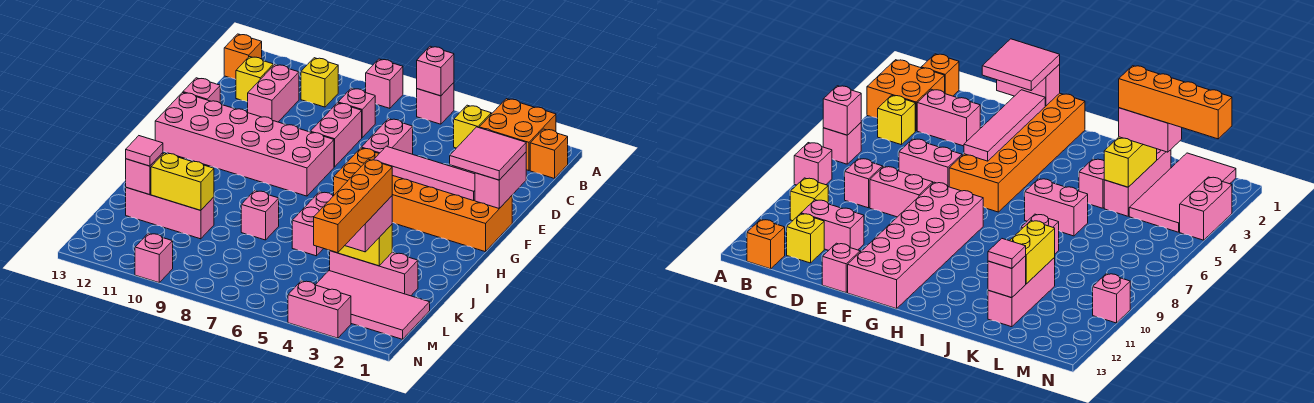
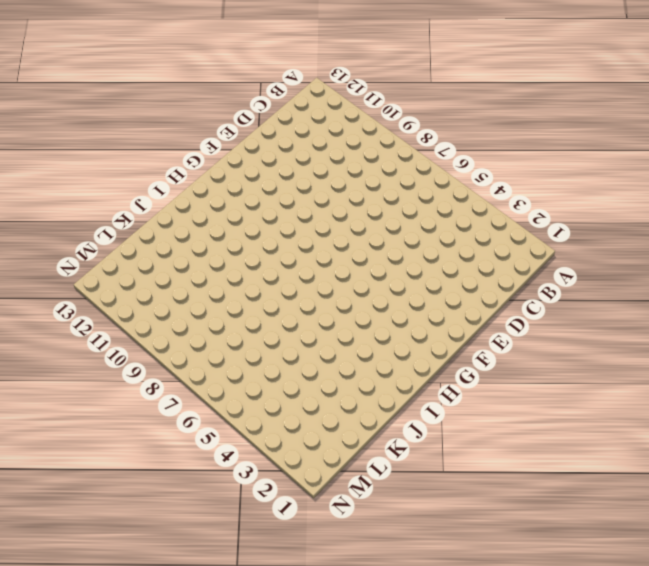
none -> orange 2x2 brick [479,99,556,171]
none -> pink 1x1 brick [417,83,454,124]
none -> pink 1x1 brick [366,59,403,108]
none -> orange 1x1 brick [530,129,568,179]

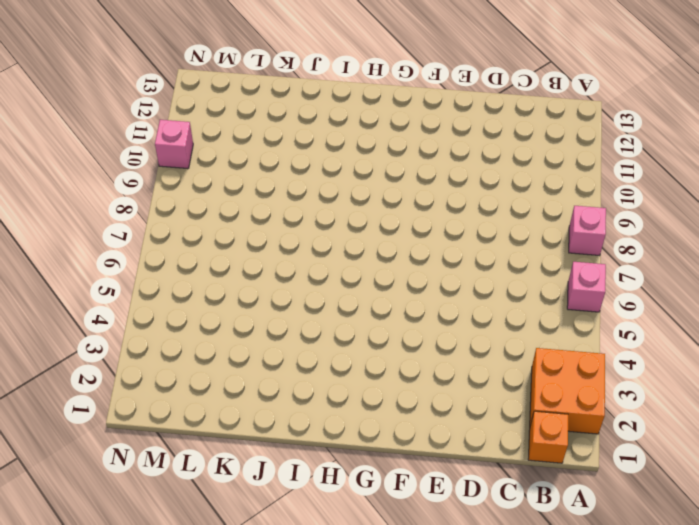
none -> yellow 1x1 brick [454,105,491,148]
none -> yellow 1x1 brick [301,58,338,107]
none -> orange 1x1 brick [224,34,262,79]
none -> pink 1x2 brick [917,89,980,146]

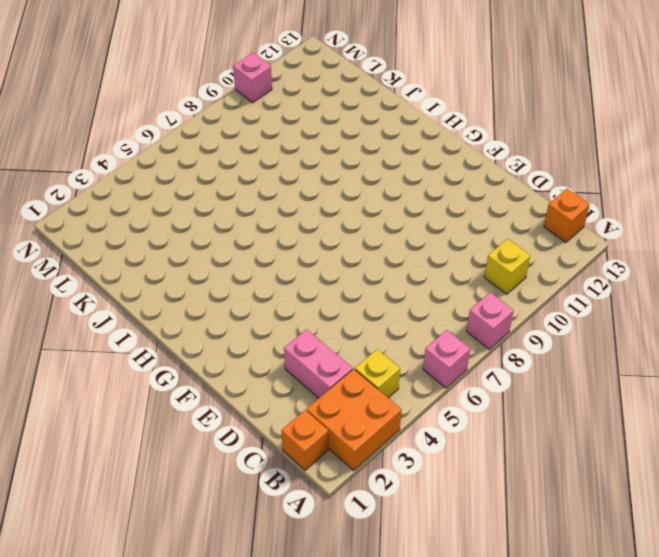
none -> pink 1x1 brick [338,88,375,137]
none -> pink 1x2 brick [248,64,299,122]
none -> yellow 1x1 brick [236,57,273,102]
none -> pink 1x2 brick [361,119,413,154]

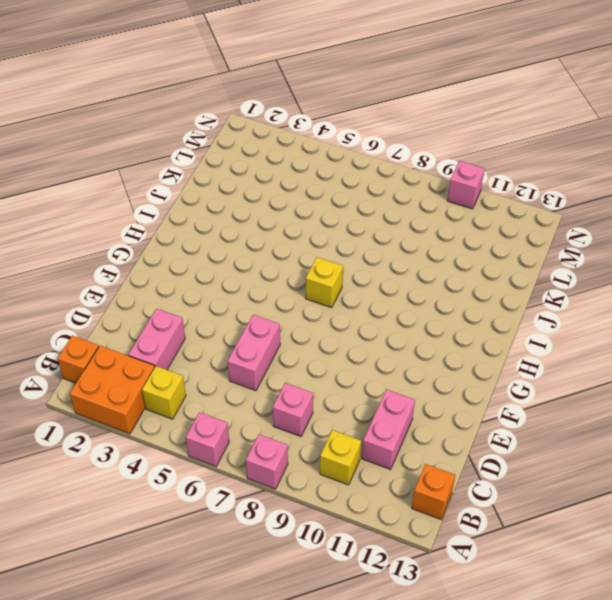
yellow 1x1 brick [306,257,343,308] -> yellow 1x1 brick moved to [236,57,273,102]
none -> pink 1x2 brick [310,103,362,167]
none -> pink 1x1 brick [183,78,220,103]
none -> orange 2x6 brick [334,148,512,252]
none -> pink 2x6 brick [155,93,334,196]

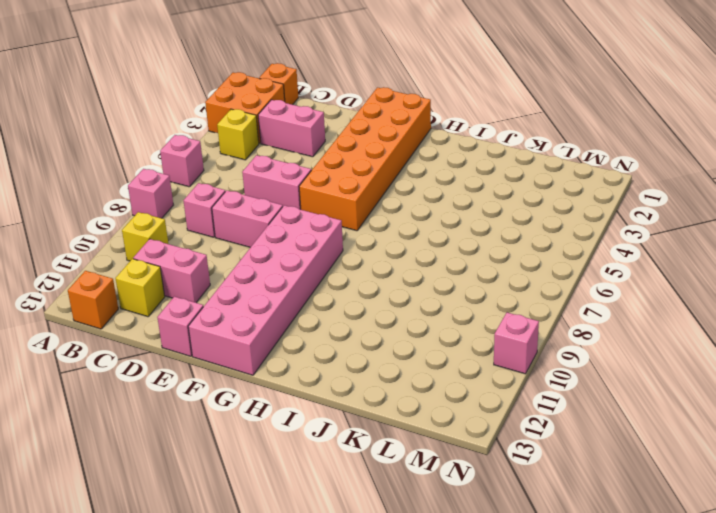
none -> pink 1x2 brick [292,192,333,256]
none -> pink 1x1 brick [1079,159,1104,208]
none -> pink 1x1 brick [241,191,279,240]
none -> pink 1x3 brick [330,251,418,296]

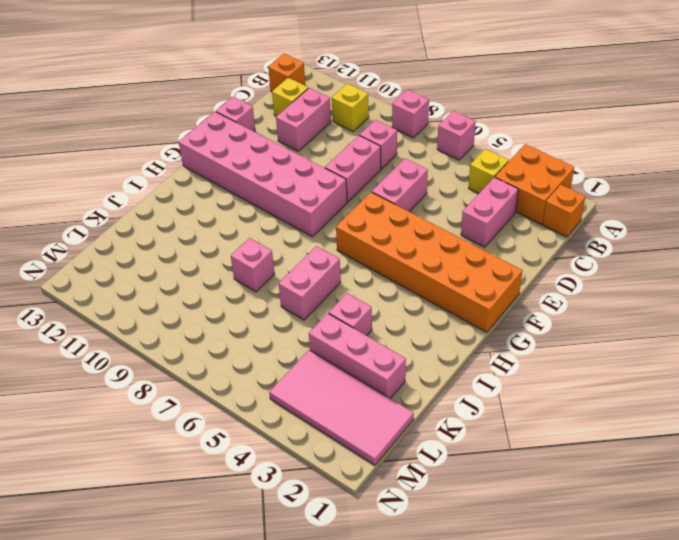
none -> pink 1x3 brick [126,187,214,239]
none -> pink 1x2 brick [288,281,351,338]
none -> pink 1x1 brick [135,233,173,283]
none -> pink 1x1 brick [417,46,454,96]

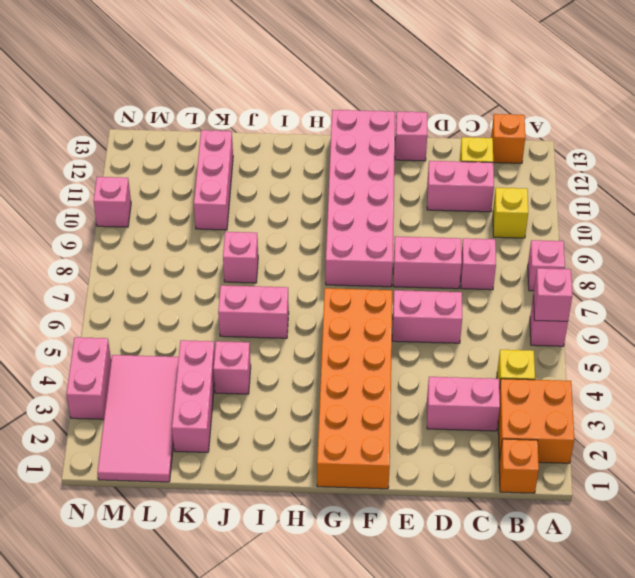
none -> pink 1x2 brick [475,152,526,208]
none -> pink 1x4 tile [374,146,475,201]
none -> yellow 1x2 brick [338,225,392,266]
none -> yellow 1x2 brick [151,153,214,210]

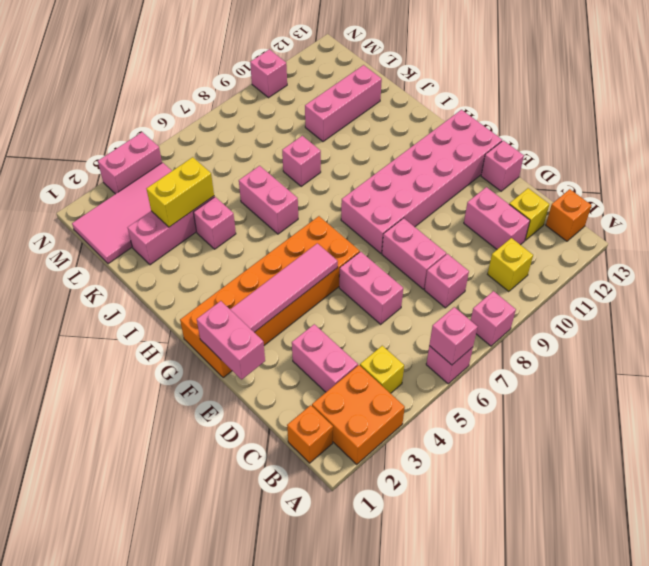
none -> yellow 1x2 brick [151,153,214,210]
none -> pink 1x1 brick [126,153,163,195]
none -> pink 2x2 tile [450,127,526,180]
none -> pink 1x2 brick [345,196,392,252]

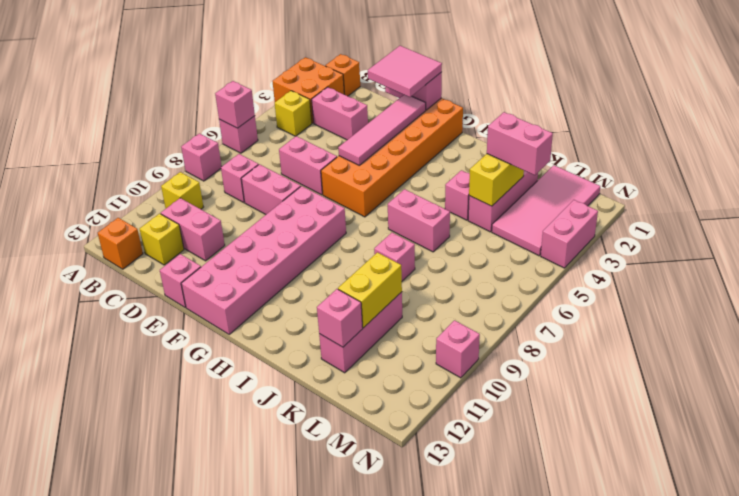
none -> pink 1x1 tile [126,136,163,166]
none -> orange 1x4 brick [314,159,392,253]

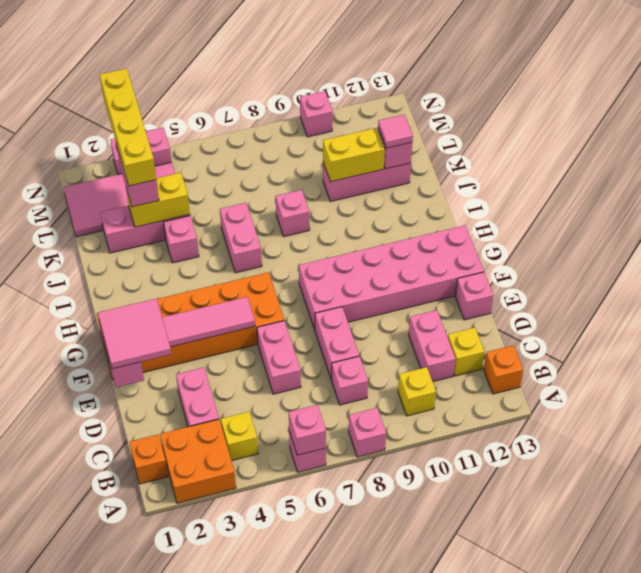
yellow 1x4 brick [100,68,156,186] -> orange 1x4 brick [314,159,392,253]

